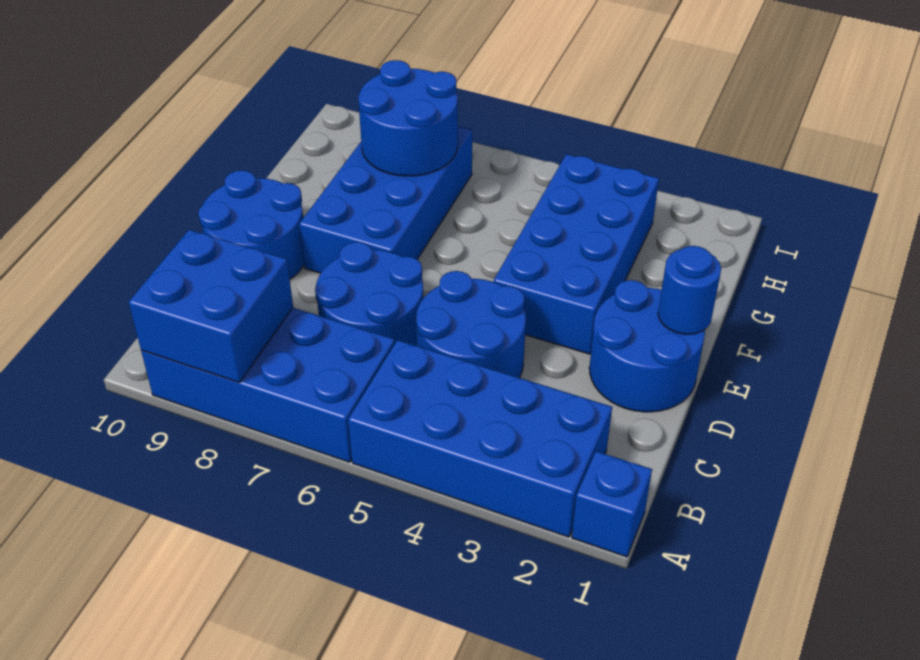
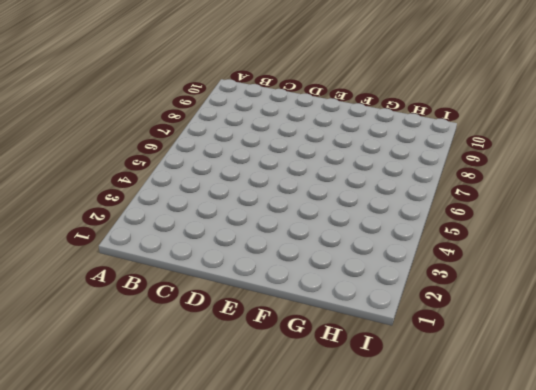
none -> blue 1x1 brick [572,451,652,557]
none -> blue 2x4 brick [348,340,612,537]
none -> blue 2x4 brick [141,308,395,462]

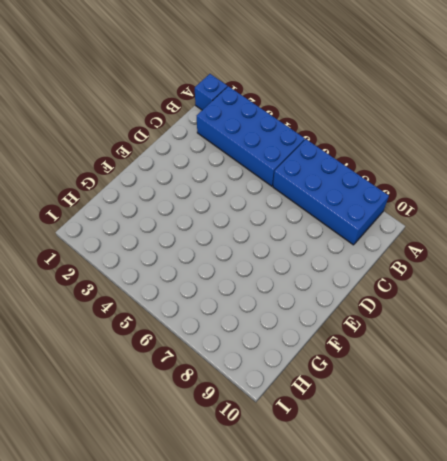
none -> blue 2x2 round brick [416,271,526,378]
none -> blue 2x2 round brick [315,242,423,346]
none -> blue 2x2 round brick [589,280,705,412]

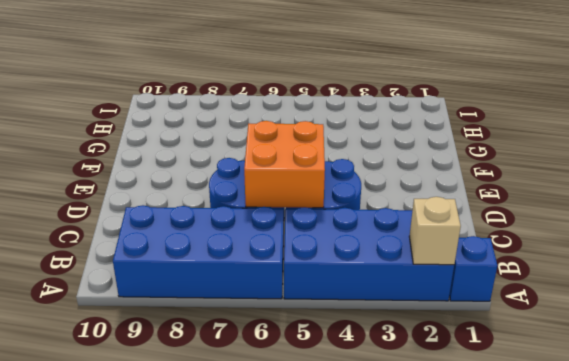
tan 1x1 brick [409,197,461,265] -> none
orange 2x2 brick [244,121,325,208] -> none
none -> blue 2x2 round brick [589,280,705,412]
none -> blue 2x2 round brick [198,170,304,279]
none -> blue 2x4 brick [494,154,659,354]

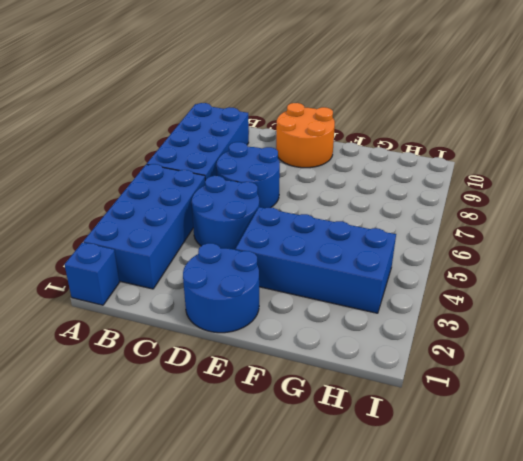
orange 2x2 round brick [276,103,335,168] -> blue 2x2 round brick [198,170,304,279]
none -> blue 2x4 brick [299,126,472,273]
none -> blue 2x2 brick [129,230,293,382]
none -> blue 1x1 round brick [658,246,721,334]

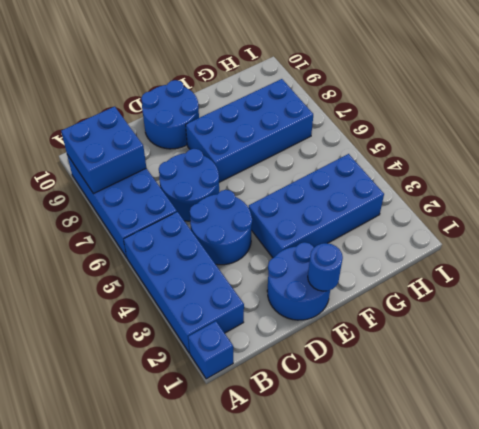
none -> blue 2x2 round brick [358,60,458,176]

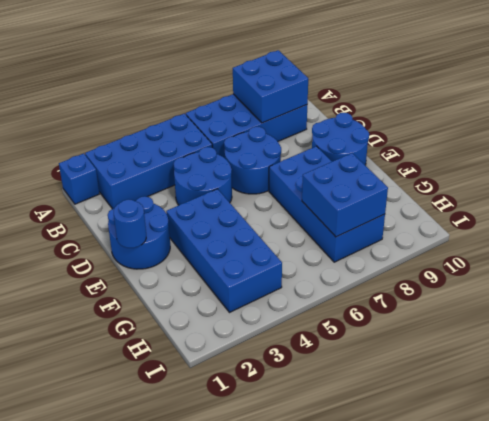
blue 2x2 brick [302,153,388,237] -> blue 2x2 round brick [358,60,458,176]

